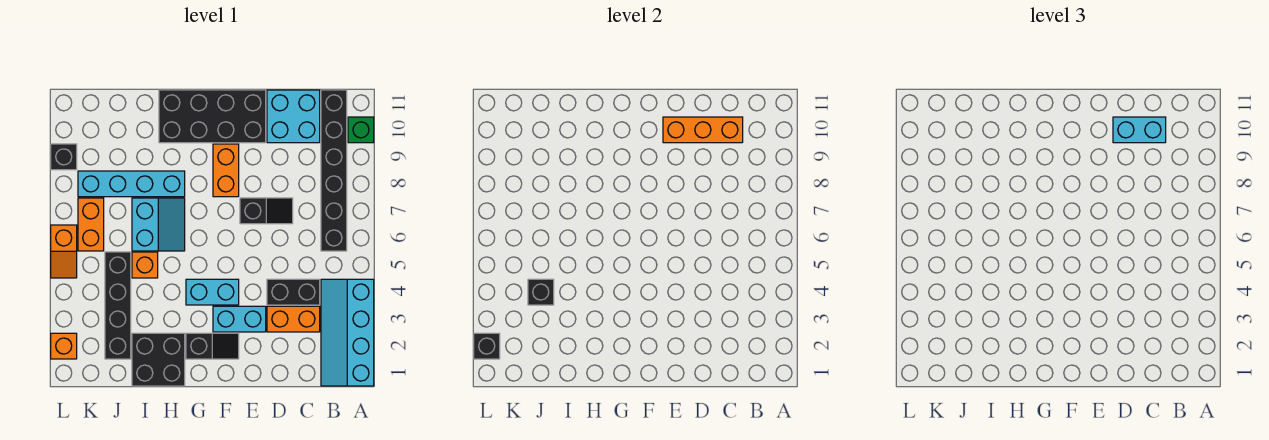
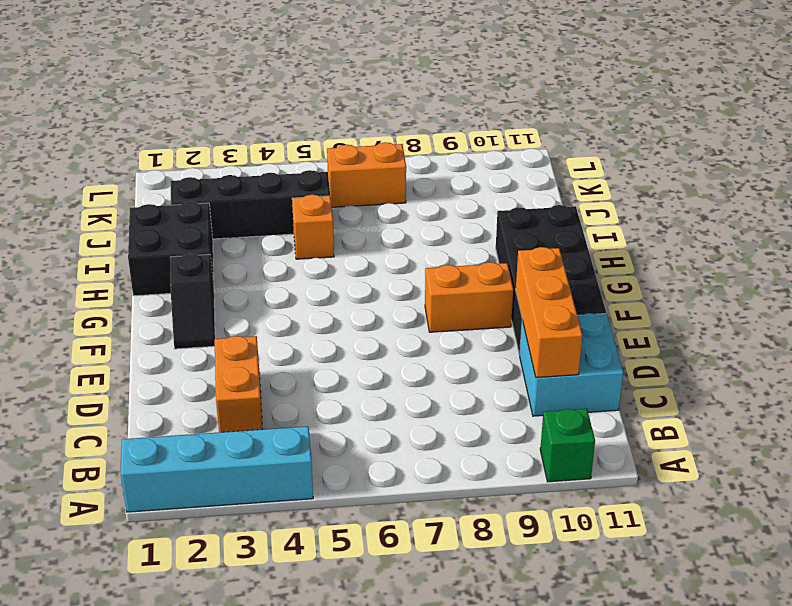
none -> black 1x6 brick [321,90,347,251]
none -> black 1x2 brick [267,279,320,305]
none -> black 1x2 slope [240,198,293,224]

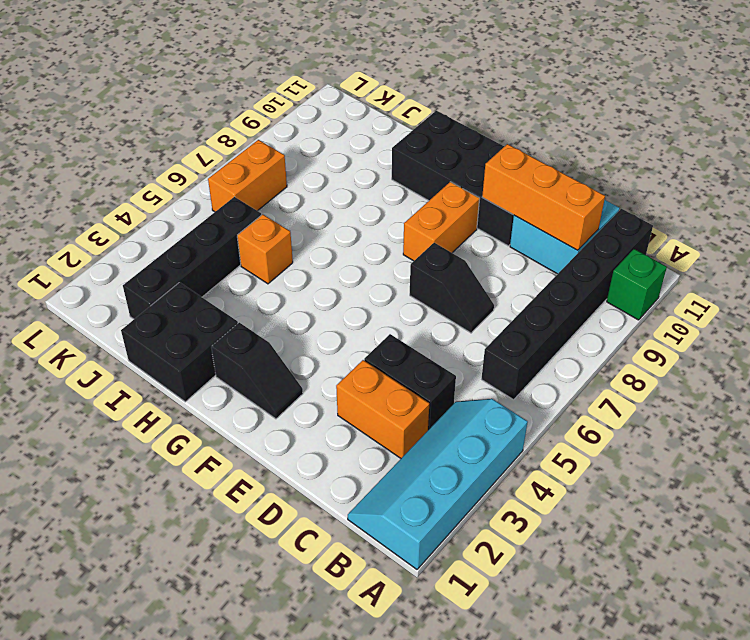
none -> cyan 1x2 brick [213,306,266,332]
none -> cyan 1x2 brick [186,279,239,305]
none -> cyan 2x2 slope [132,198,185,251]

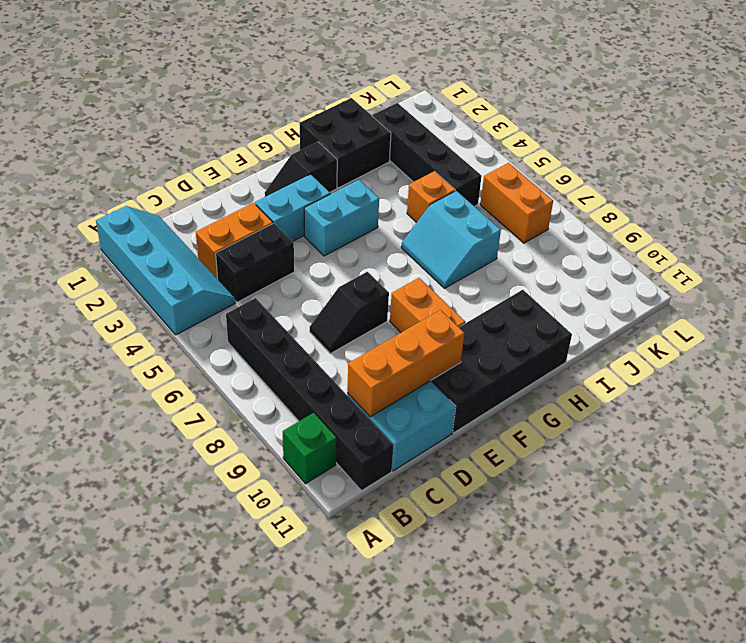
none -> cyan 1x4 brick [78,171,185,197]
none -> orange 1x1 brick [51,333,77,359]
none -> orange 1x2 slope [51,225,77,278]

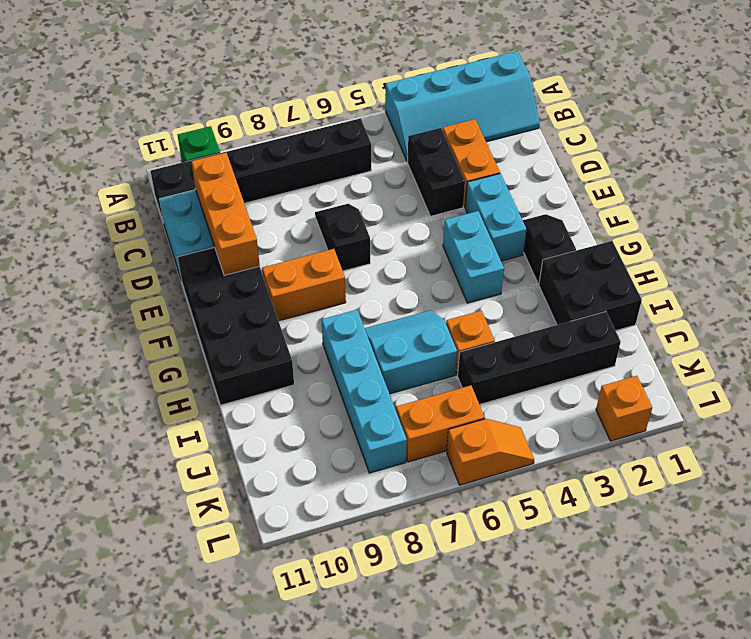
none -> black 1x1 brick [51,144,77,170]
none -> black 1x1 brick [528,279,554,305]
none -> black 1x1 brick [474,333,500,359]

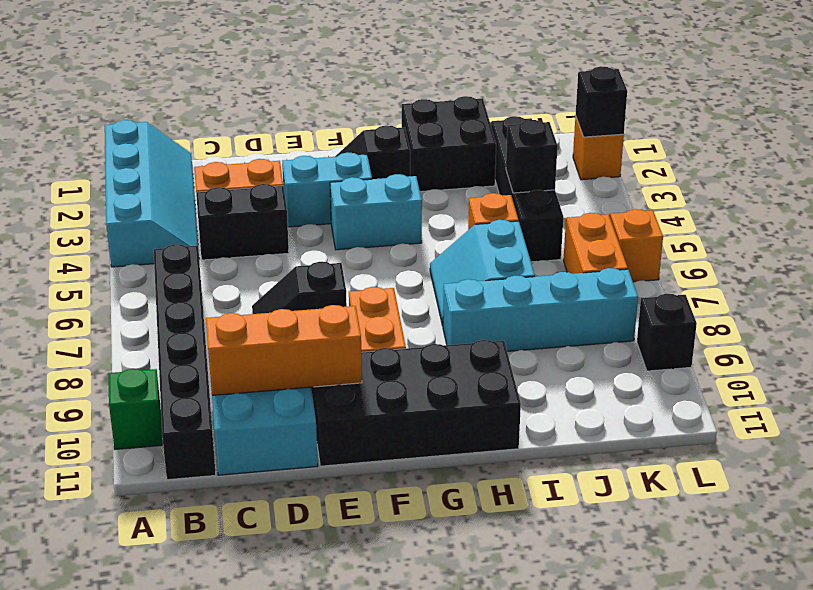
none -> cyan 1x2 brick [1113,117,1166,143]

